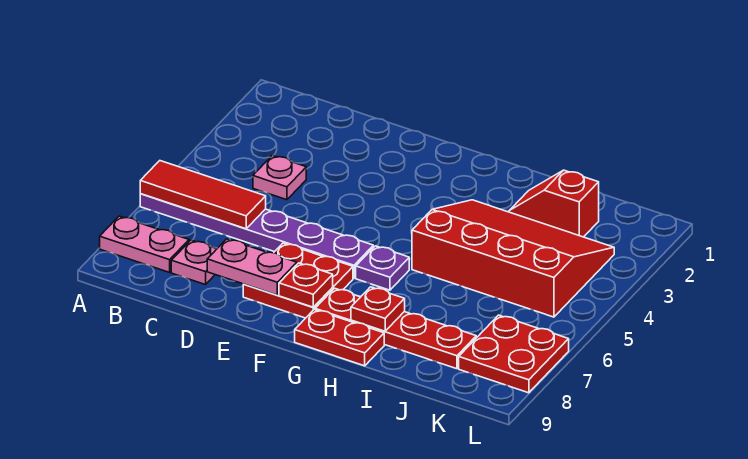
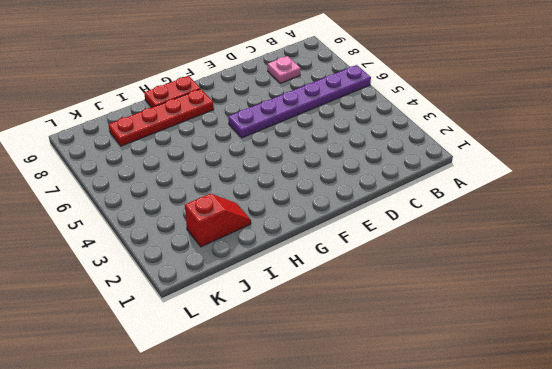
none -> pink 1x2 plate [100,216,189,272]
none -> pink 1x1 plate [253,155,306,200]
none -> red 2x2 plate [243,243,353,318]

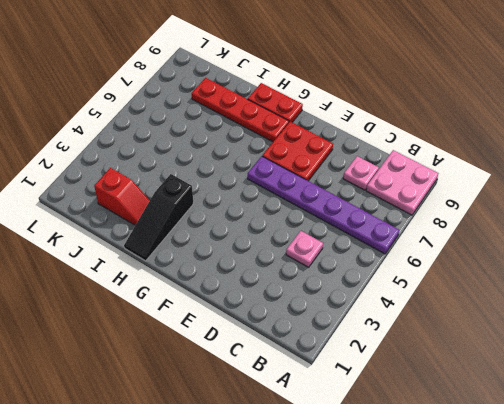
pink 2x2 plate [366,150,438,215] -> pink 1x2 plate [100,216,189,272]
black 1x3 slope [124,174,194,261] -> red 3x4 slope [412,200,614,317]
none -> purple 1x1 plate [356,246,409,290]
none -> red 2x2 plate [459,315,569,393]
none -> red 1x3 tile [140,161,266,229]

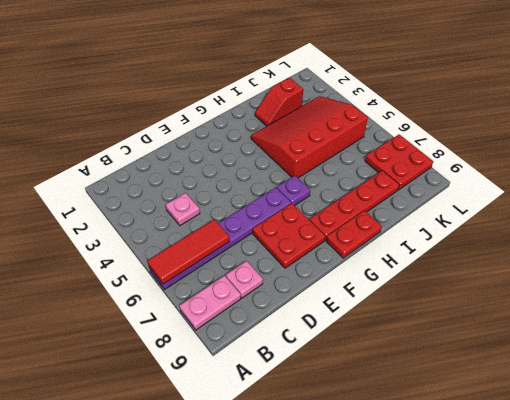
none -> pink 1x2 plate [207,239,297,295]
none -> red 1x1 plate [279,263,333,307]
none -> red 1x1 plate [351,287,405,331]

